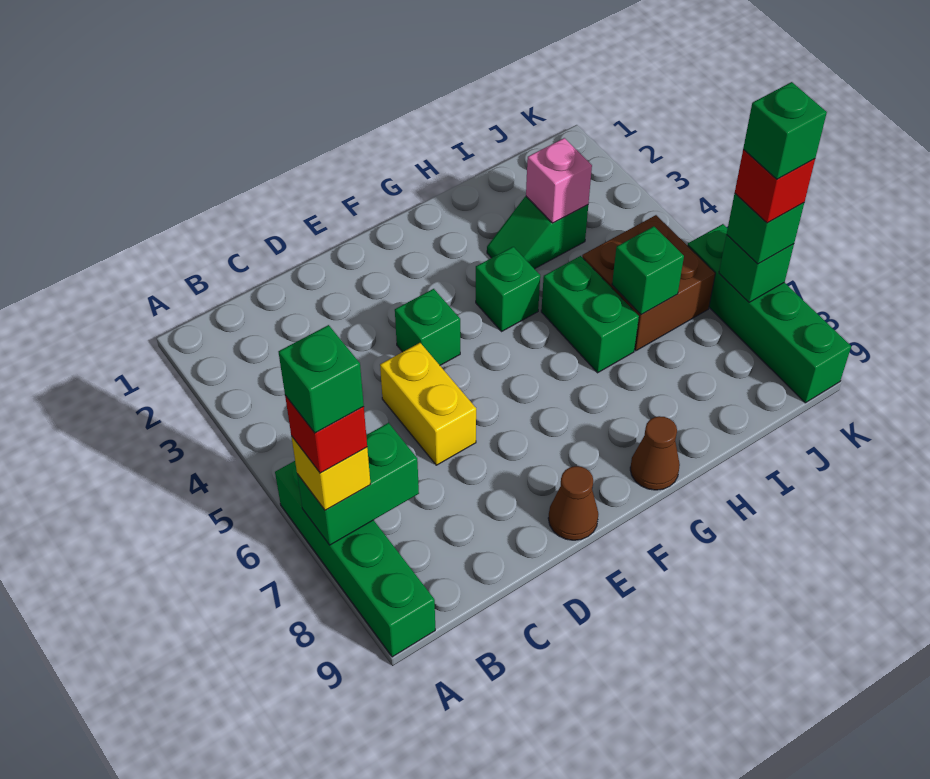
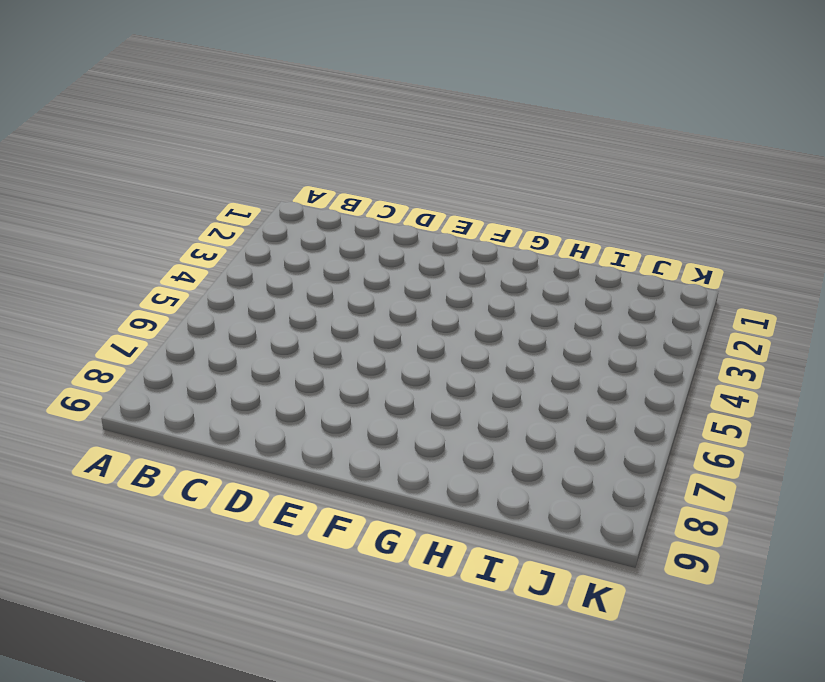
none -> green 1x4 brick [275,461,435,657]
none -> yellow 1x2 brick [380,343,476,465]
none -> green 1x1 brick [395,289,460,365]

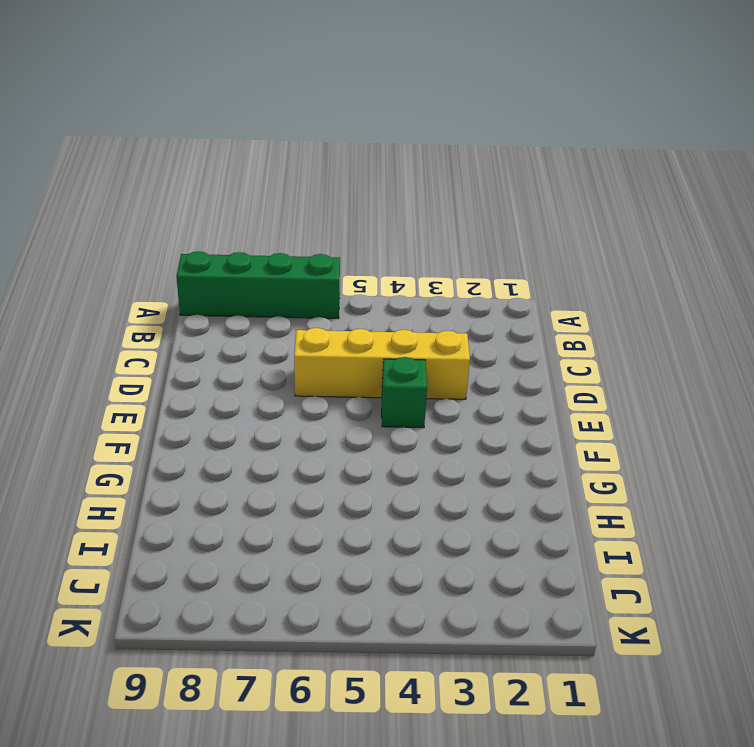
yellow 1x4 brick [294,328,470,399] -> yellow 1x2 brick [380,343,476,465]
none -> brown 1x1 cone [548,466,598,540]
none -> green 1x1 brick [476,247,540,331]
none -> brown 1x1 cone [630,416,680,490]

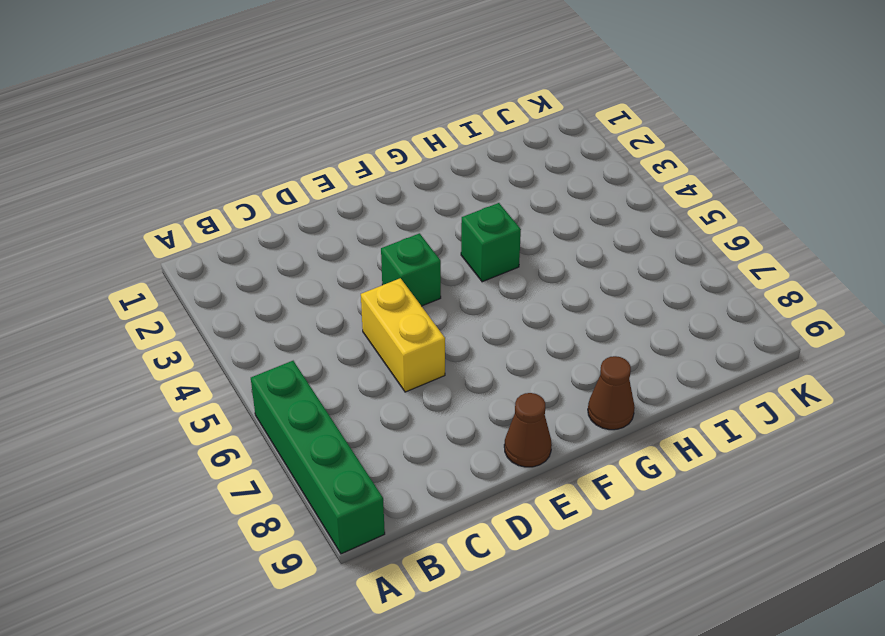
none -> green 1x2 slope [487,196,588,269]
none -> green 1x2 brick [541,256,639,373]
none -> brown 2x2 brick [582,215,715,351]

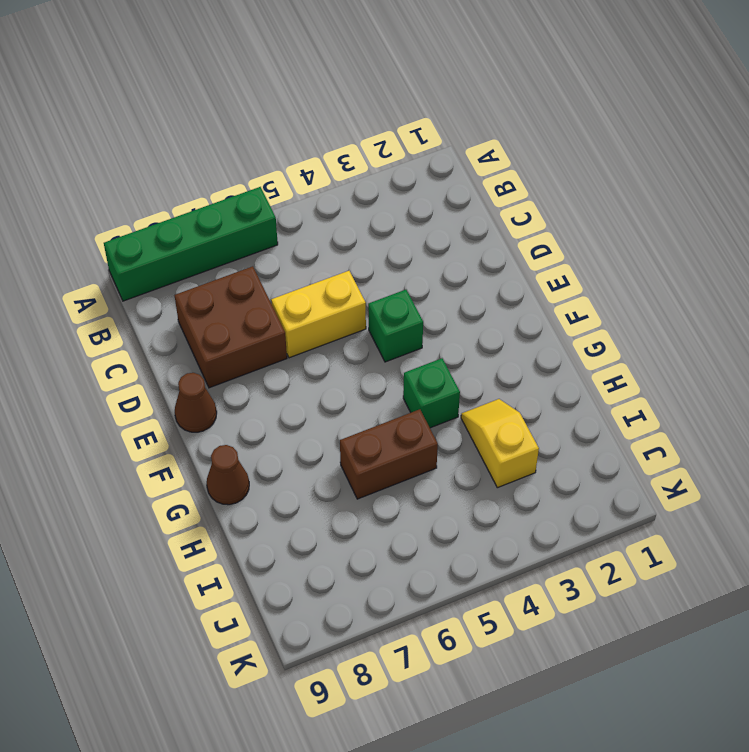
brown 2x2 brick [174,266,287,388] -> brown 2x2 brick moved to [582,215,715,351]
yellow 1x2 slope [461,399,539,488] -> green 1x2 slope [487,196,588,269]
brown 1x2 brick [340,409,438,499] -> green 1x2 brick [541,256,639,373]
none -> green 1x4 brick [688,224,851,403]
none -> green 1x2 brick [297,423,419,545]
none -> pink 1x1 brick [526,138,592,223]

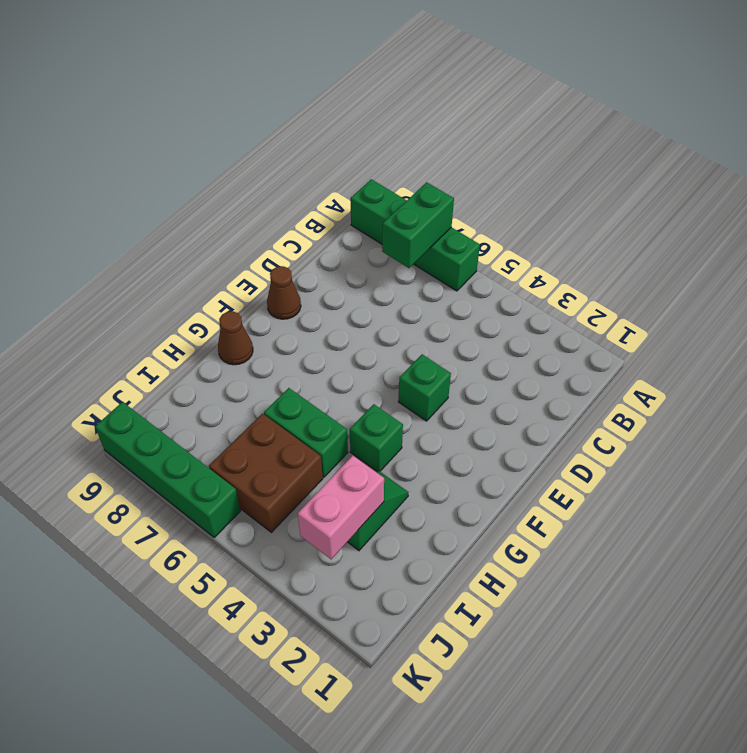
pink 1x2 brick [298,455,384,559] -> pink 1x1 brick [526,138,592,223]
none -> yellow 1x2 brick [380,343,476,465]
none -> green 1x1 brick [612,226,684,315]
none -> green 1x1 brick [719,235,794,302]

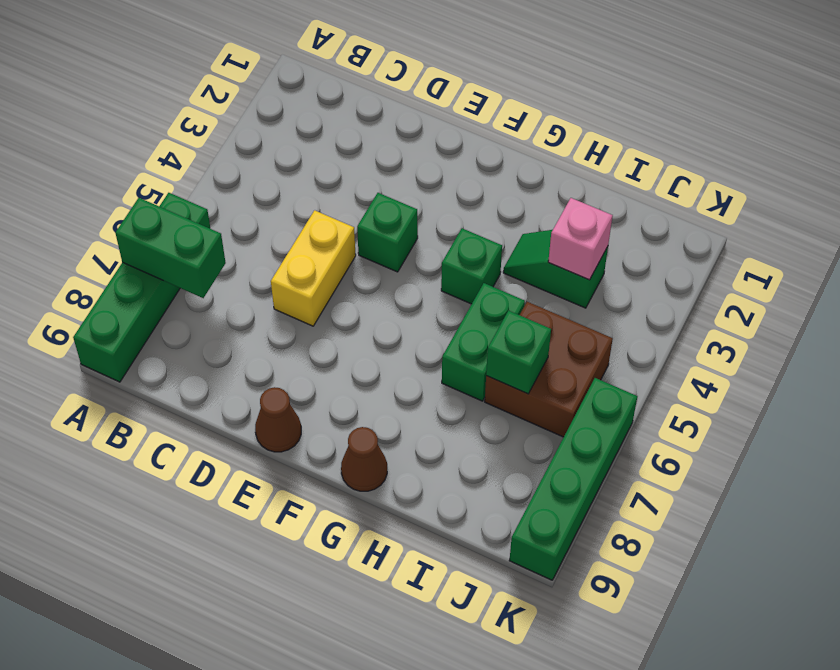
none -> green 1x1 brick [719,235,794,302]
none -> yellow 1x1 brick [291,436,371,510]
none -> green 1x1 brick [727,194,804,264]

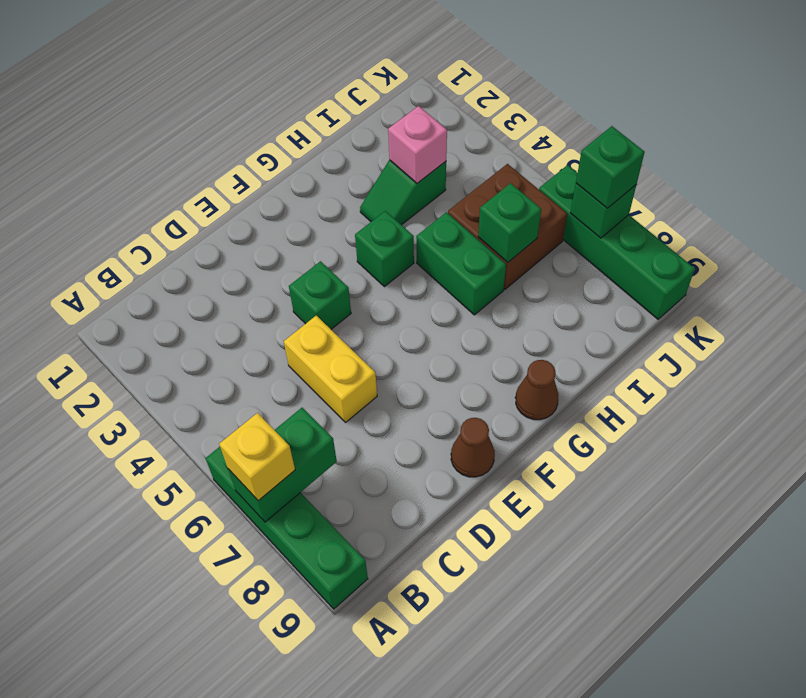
none -> red 1x1 brick [285,395,367,473]
none -> red 1x1 brick [735,149,815,223]
none -> green 1x1 brick [278,325,364,433]

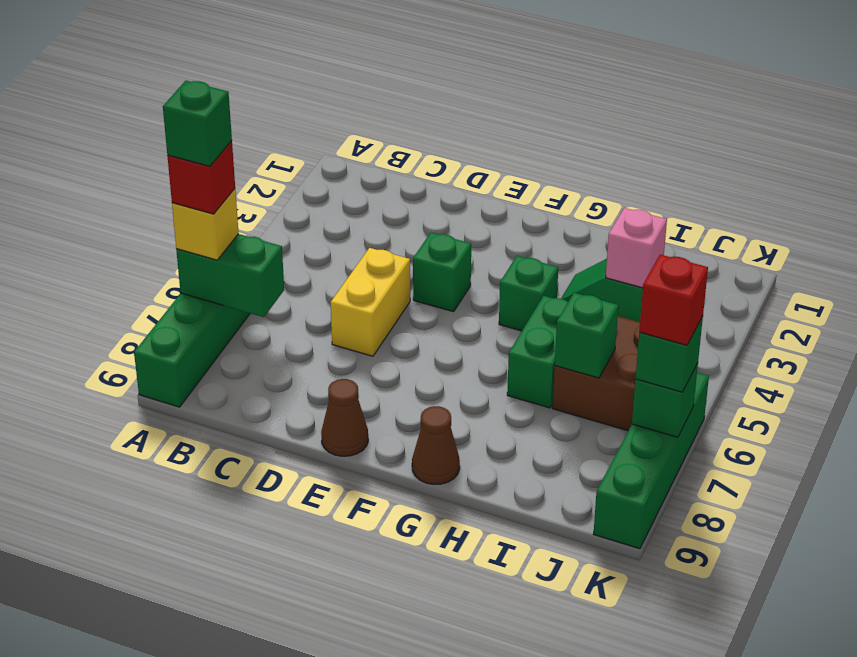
none -> green 1x1 brick [743,82,827,179]

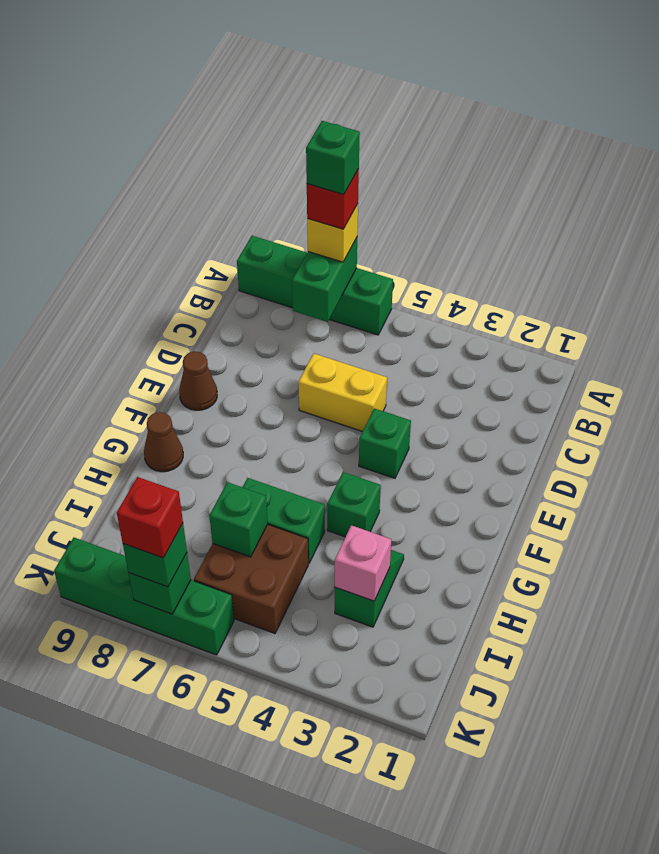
none -> green 1x1 brick [743,82,827,179]

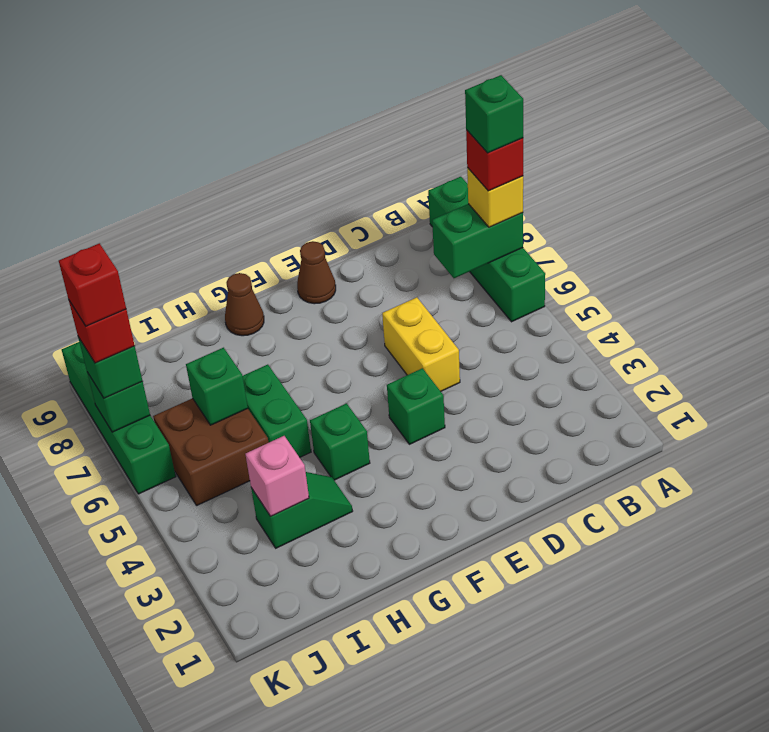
red 1x1 brick [59,243,126,326] -> green 1x1 brick [743,82,827,179]

